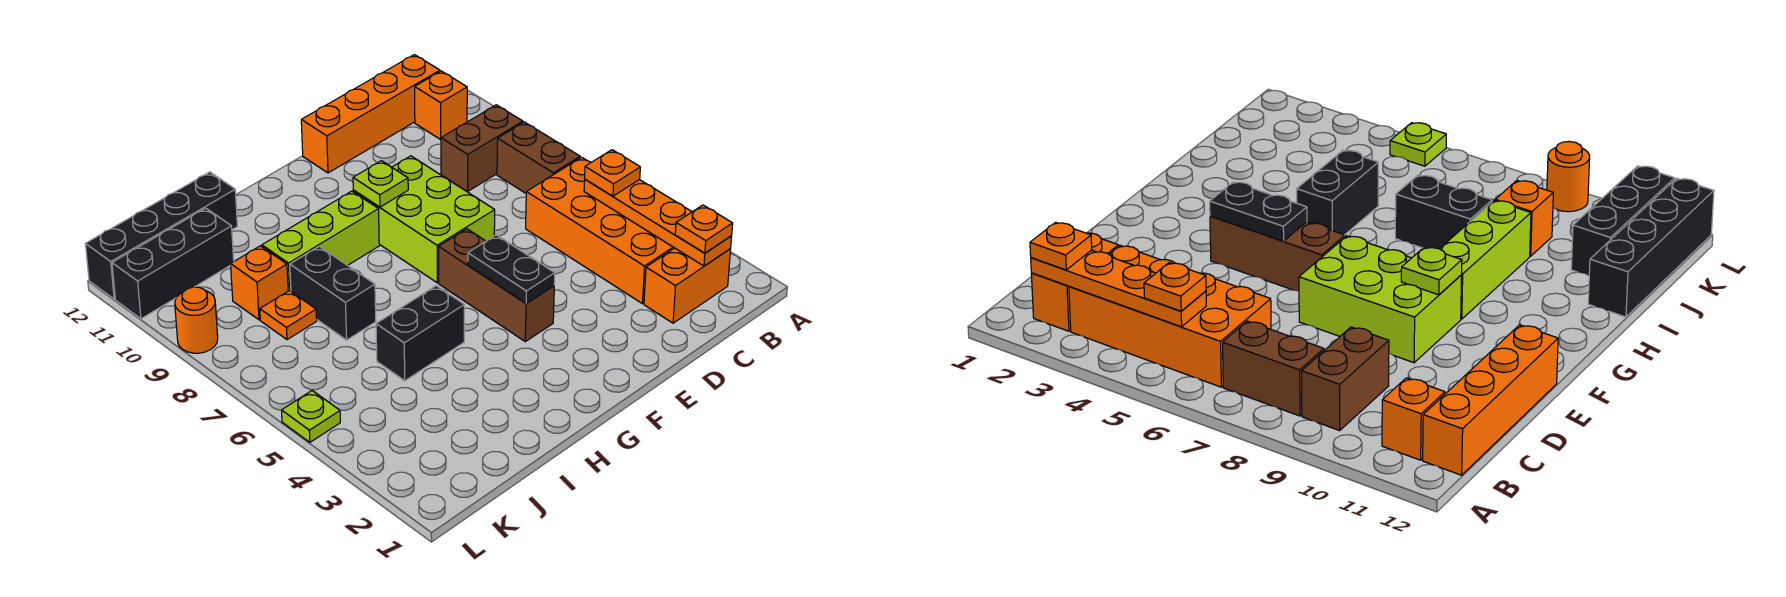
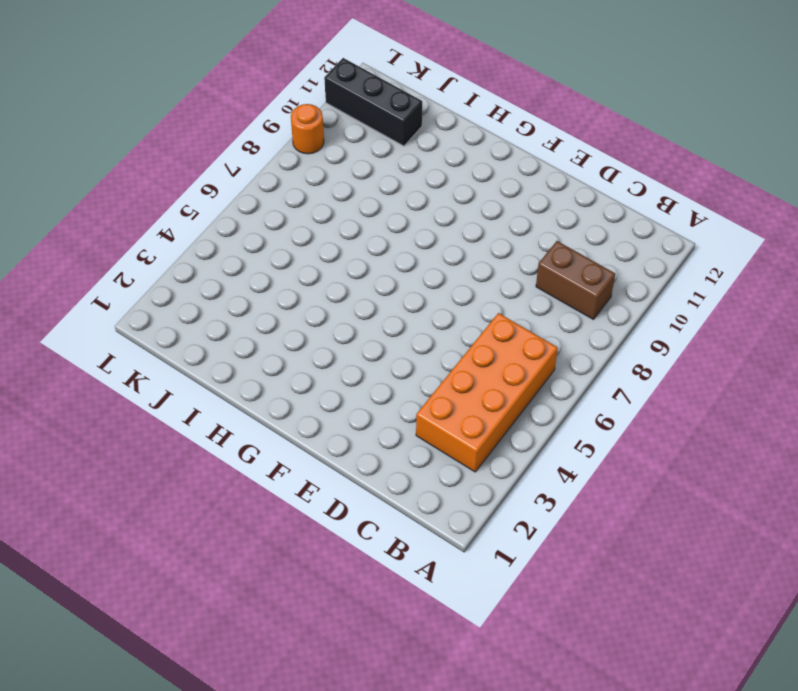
none -> orange 1x2 brick [644,248,731,323]
none -> brown 1x2 brick [497,122,580,193]
none -> orange 1x1 brick [415,71,467,139]

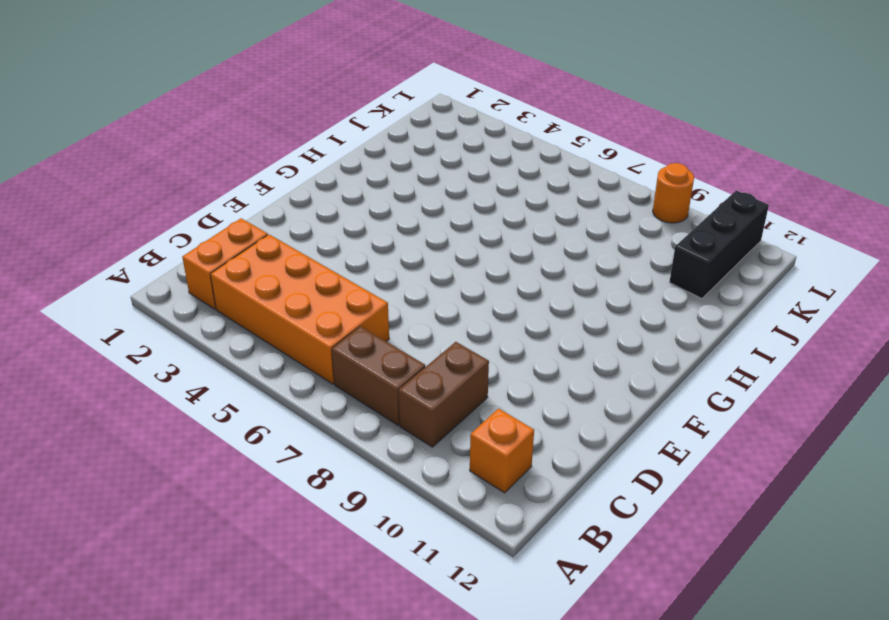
none -> orange 1x4 brick [301,55,440,173]
none -> lime 2x3 brick [353,156,495,283]
none -> brown 1x3 brick [439,229,554,341]

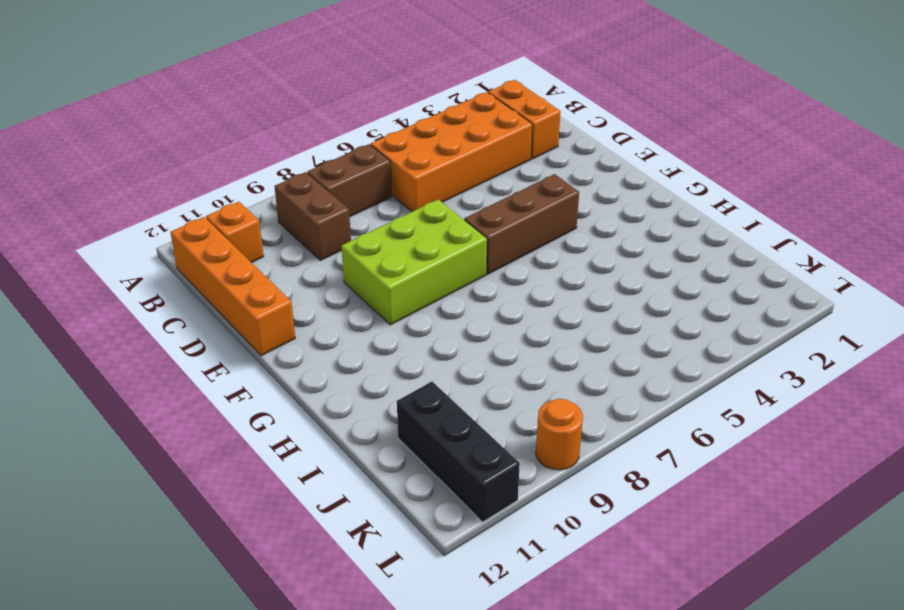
none -> lime 1x3 brick [262,191,379,291]
none -> black 1x2 brick [376,286,464,381]
none -> black 1x2 brick [290,246,376,340]

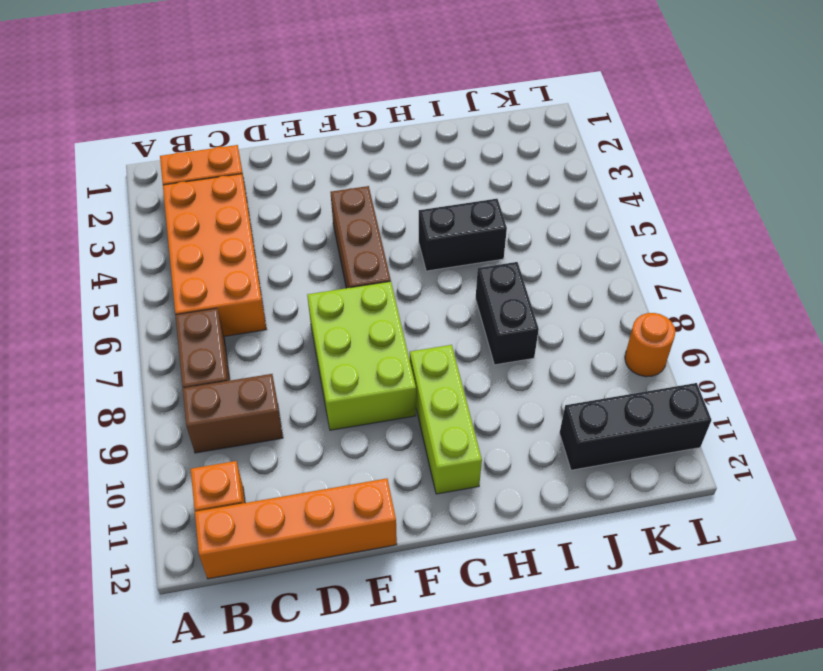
lime 1x3 brick [410,345,482,494] -> lime 1x3 brick turned to [262,191,379,291]
none -> black 1x4 brick [86,172,237,299]
none -> orange 1x1 plate [260,291,317,340]
none -> orange 1x1 brick [231,246,288,320]

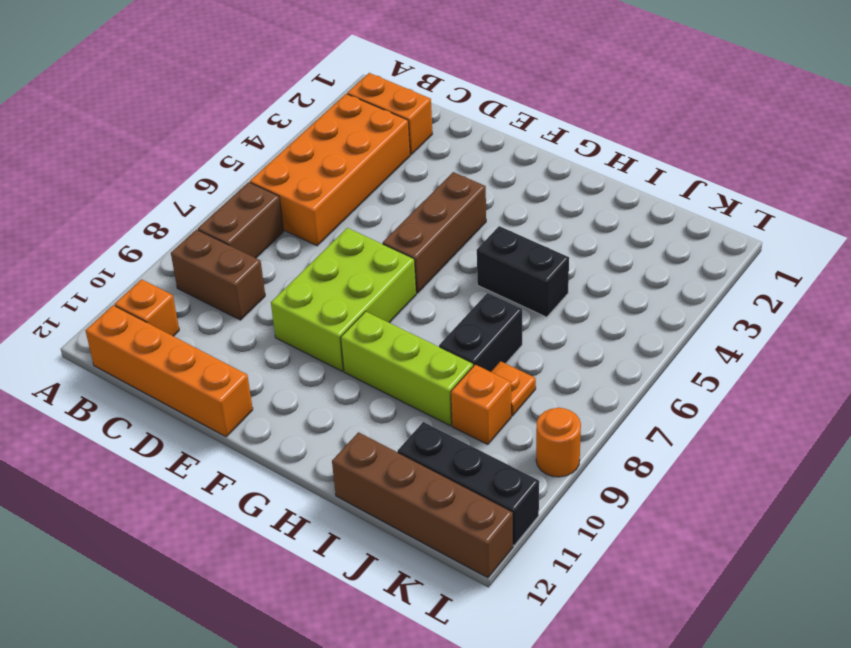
brown 1x4 brick [332,432,513,578] -> black 1x4 brick [86,172,237,299]
none -> lime 1x1 plate [282,391,340,442]
none -> orange 1x4 plate [584,180,732,266]
none -> black 1x2 plate [468,235,555,303]

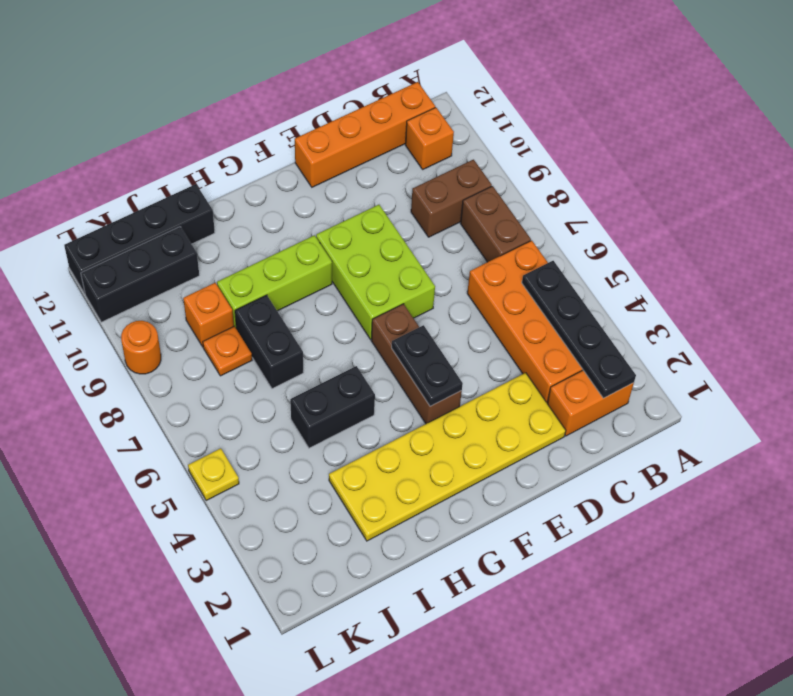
black 1x4 plate [522,261,636,398] -> orange 1x4 plate [584,180,732,266]
yellow 2x6 plate [329,373,566,541] -> none
yellow 1x1 plate [188,448,239,501] -> lime 1x1 plate [282,391,340,442]
none -> lime 1x1 plate [353,161,408,207]
none -> orange 1x1 plate [675,205,733,253]
none -> orange 1x1 plate [585,150,640,196]

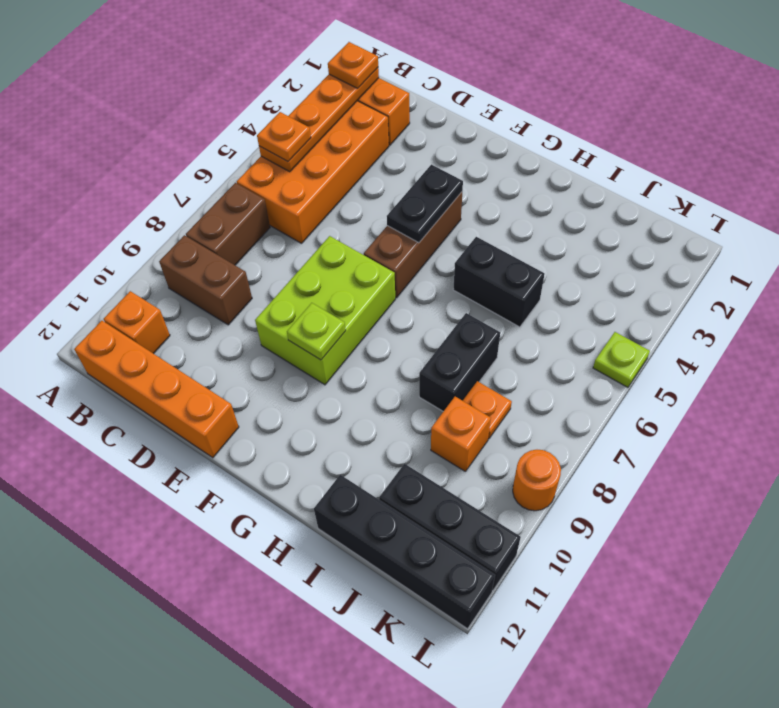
none -> lime 1x3 brick [262,191,379,291]

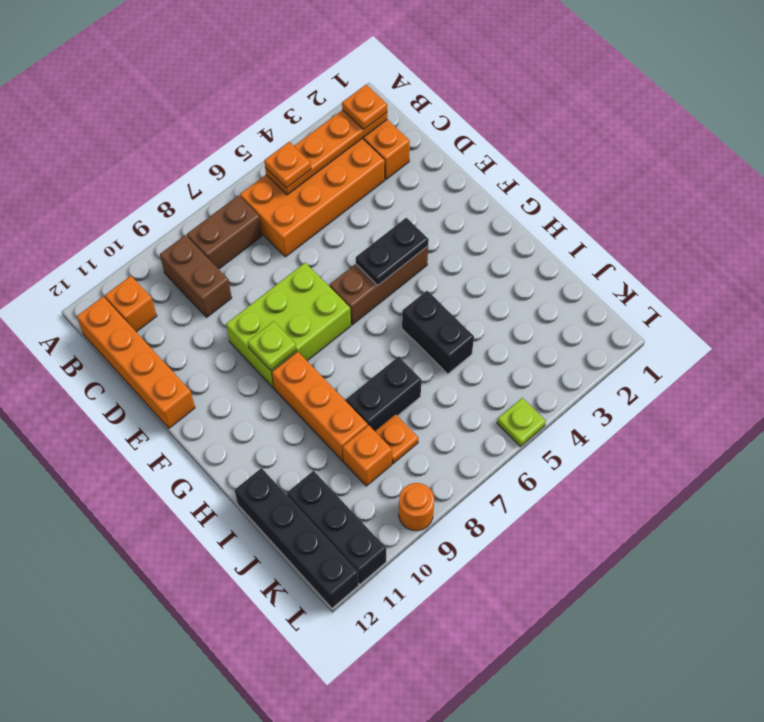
orange 1x3 brick [272,351,368,461] -> lime 1x3 brick [262,191,379,291]

